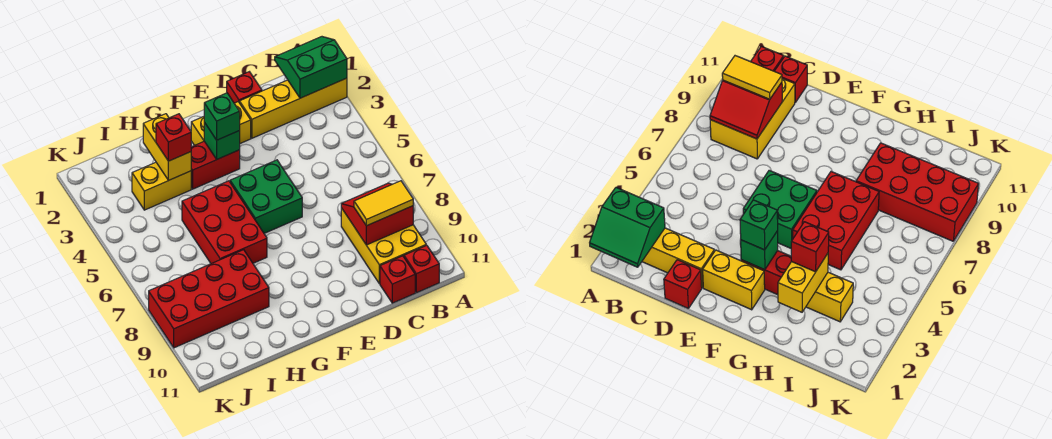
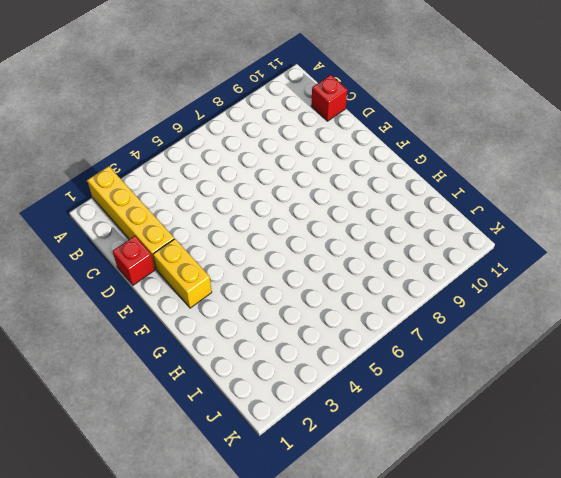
none -> yellow 2x3 brick [341,208,426,284]
none -> red 1x1 brick [404,245,439,293]
none -> green 2x2 brick [230,160,302,233]

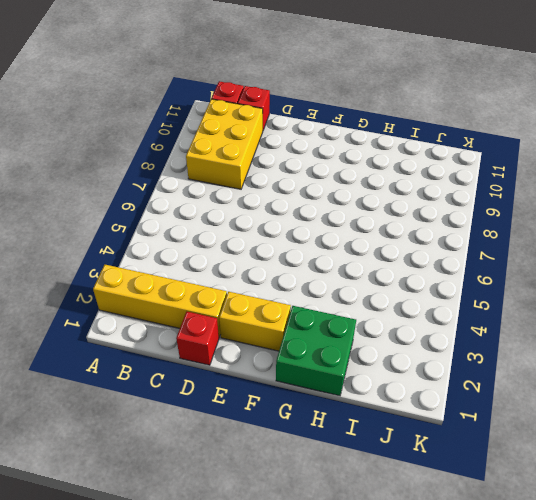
green 2x2 brick [276,306,356,396] -> green 2x2 brick moved to [230,160,302,233]
none -> red 1x2 brick [191,141,240,189]
none -> red 2x3 brick [182,181,267,264]
none -> yellow 1x2 brick [132,162,191,210]

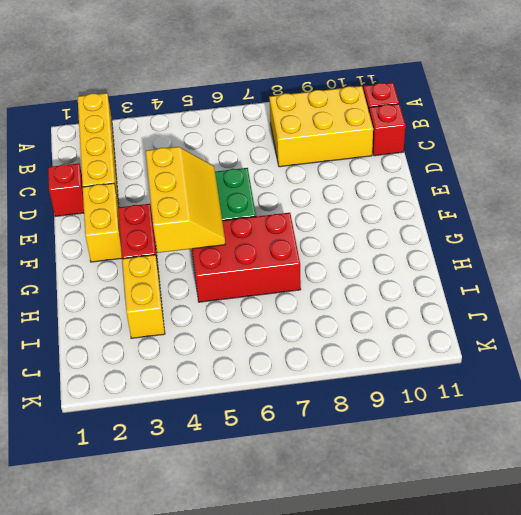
yellow 2x3 slope [146,147,225,253] -> none
none -> red 2x4 brick [149,250,269,348]
none -> green 2x2 slope [275,37,347,98]
none -> red 2x2 slope [341,183,413,245]

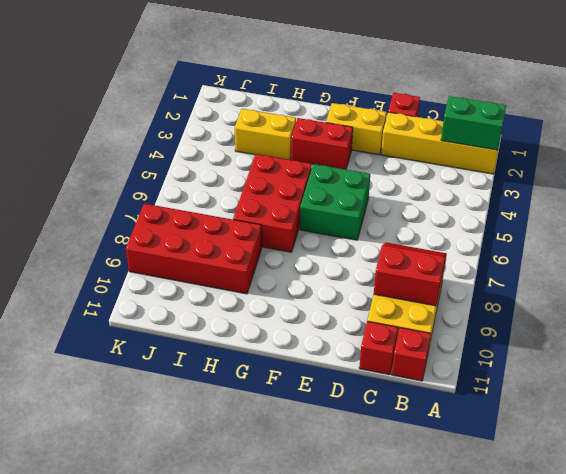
none -> green 1x1 brick [204,122,240,159]
none -> yellow 1x2 brick [143,114,191,180]
none -> yellow 1x2 tile [354,181,413,226]

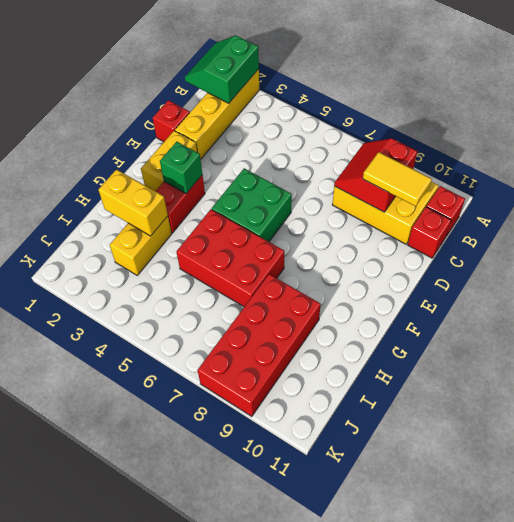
yellow 1x2 tile [363,152,432,206] -> yellow 1x2 tile turned to [354,181,413,226]
none -> green 1x1 brick [204,93,240,140]
none -> red 1x1 brick [156,114,191,161]

